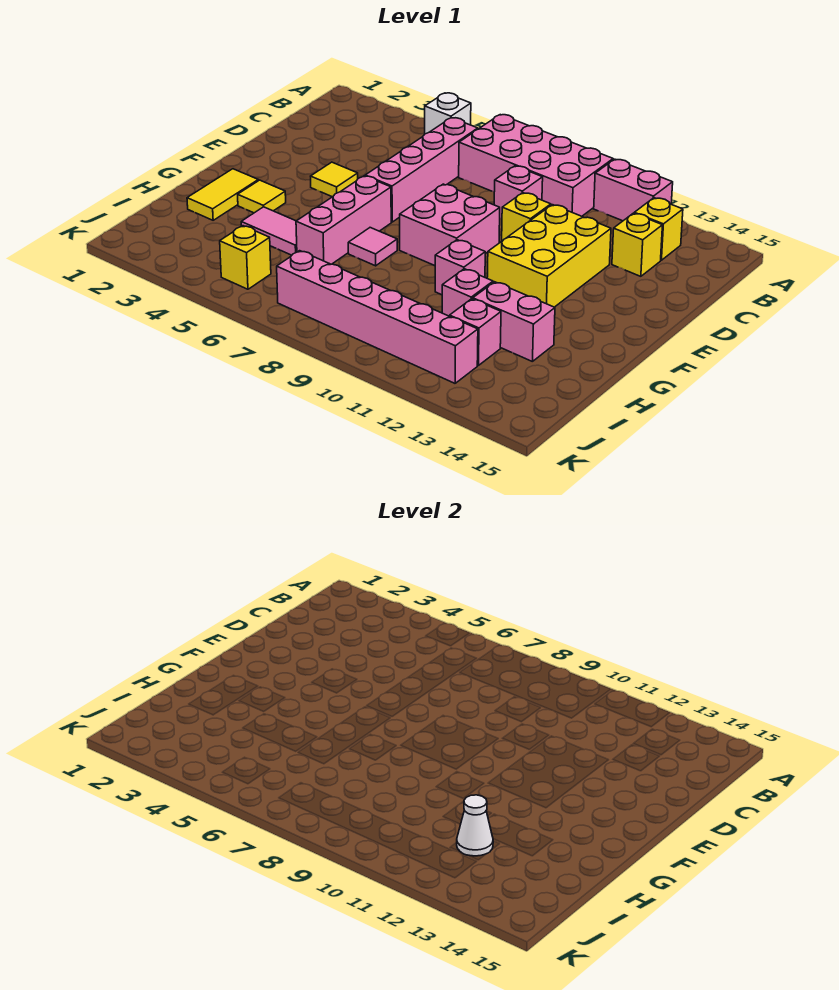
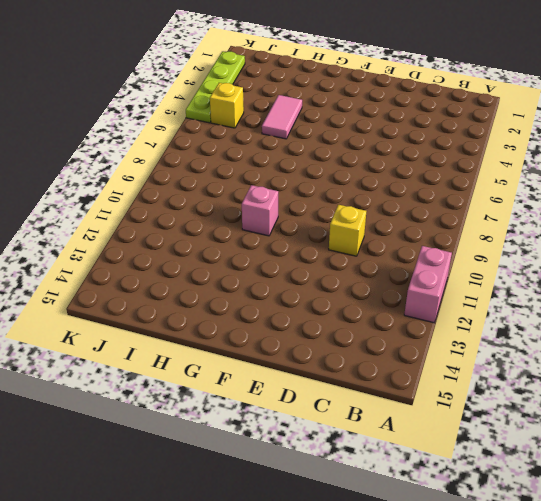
lime 1x4 plate [186,52,245,123] -> none
none -> white 1x1 brick [425,93,471,134]
none -> pink 2x4 brick [459,115,613,216]
none -> pink 1x4 brick [365,118,478,222]

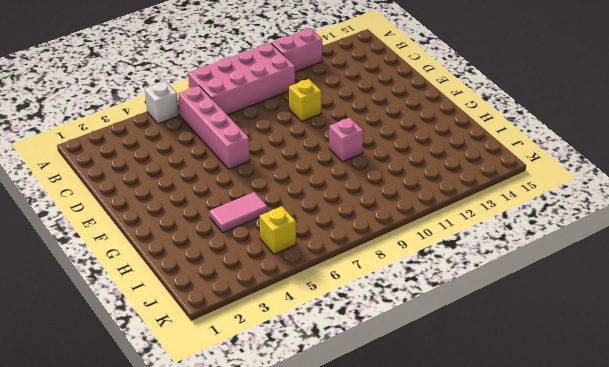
none -> yellow 1x1 brick [634,198,683,260]
none -> pink 1x1 brick [494,166,543,219]
none -> yellow 1x1 brick [612,213,662,276]

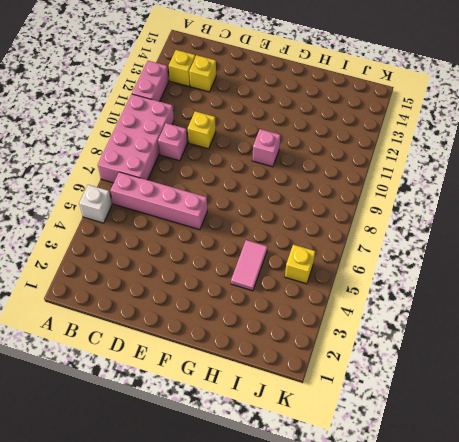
none -> yellow 2x3 brick [487,205,611,307]
none -> yellow 1x1 tile [311,162,358,197]
none -> pink 2x2 brick [400,184,500,266]

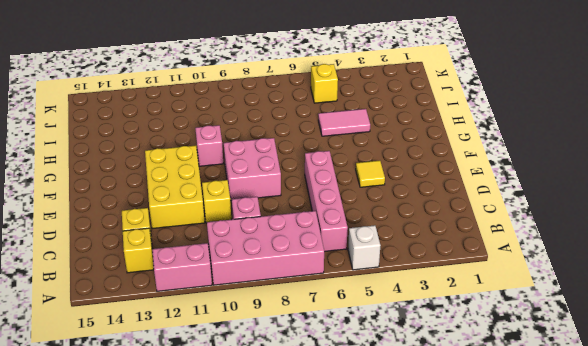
none -> pink 1x3 brick [296,176,391,264]
none -> yellow 1x2 tile [187,169,258,220]
none -> yellow 1x1 tile [238,180,286,213]

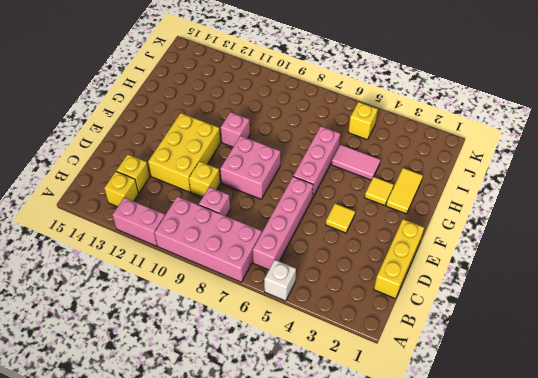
yellow 1x3 brick [374,219,424,299] -> none
none -> pink 1x1 tile [348,228,397,266]
none -> pink 1x1 brick [442,269,493,316]
none -> pink 1x2 brick [473,282,555,362]

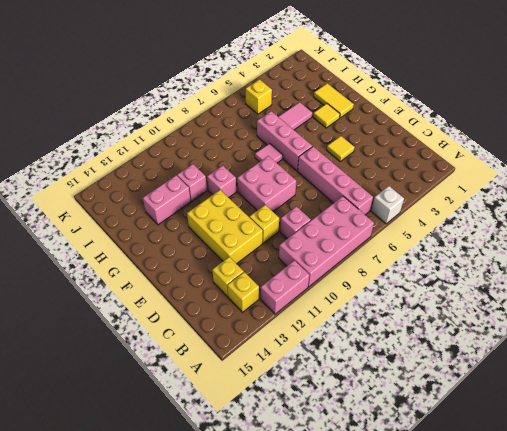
none -> pink 1x1 brick [450,299,501,366]
none -> pink 1x6 brick [277,251,478,383]
none -> white 1x1 cone [457,795,493,856]

